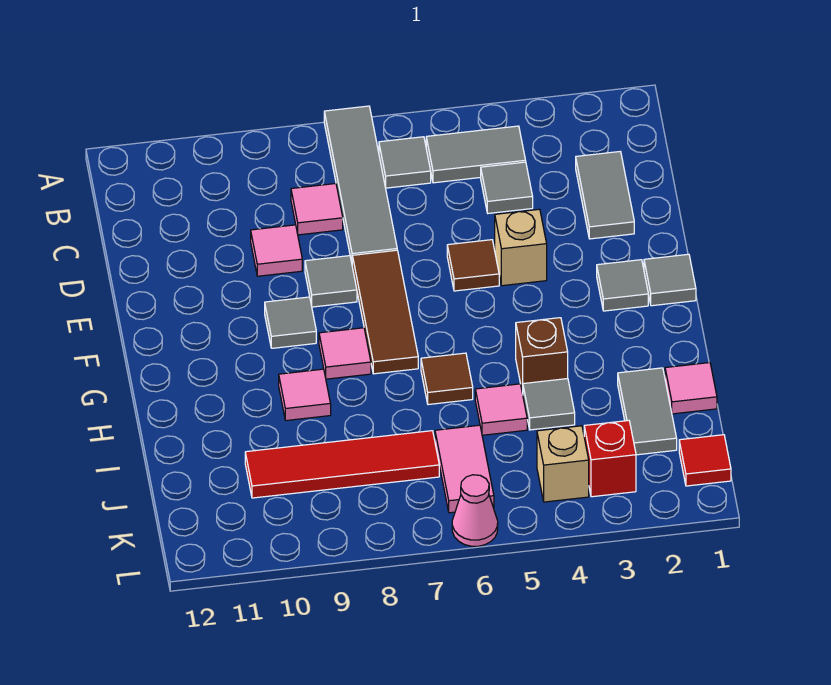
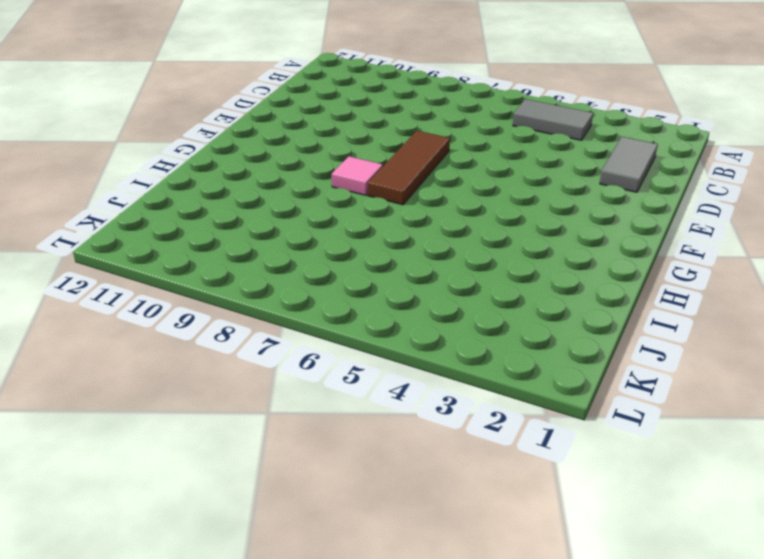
none -> grey 1x4 tile [324,106,397,262]
none -> grey 1x1 tile [379,137,431,188]
none -> grey 1x1 tile [481,162,533,213]

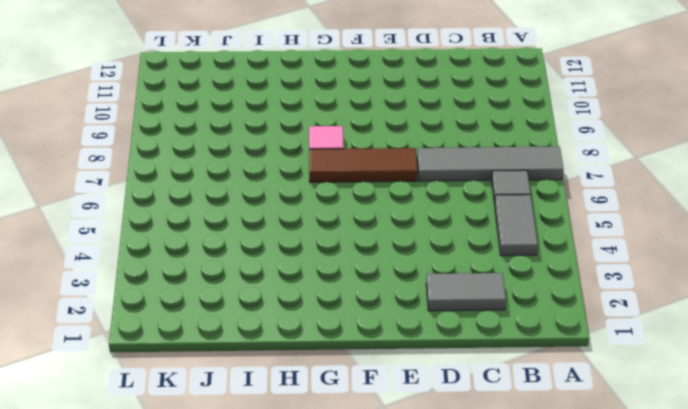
none -> grey 1x1 tile [481,162,533,213]
none -> pink 1x1 tile [291,184,343,235]
none -> pink 1x1 tile [251,225,302,276]

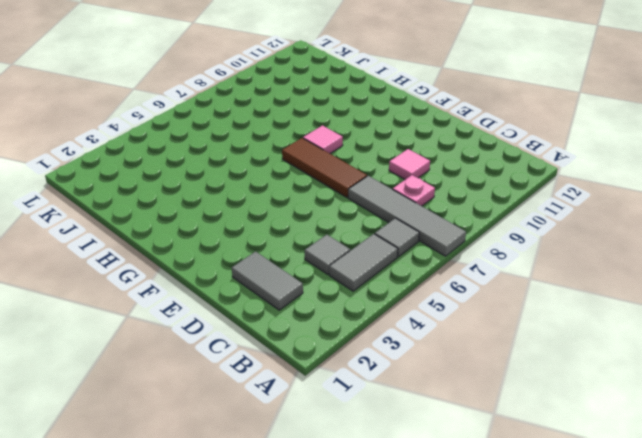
pink 1x1 plate [393,175,435,206] -> pink 1x1 tile [291,184,343,235]
none -> tan 1x1 brick [495,209,547,286]
none -> brown 1x1 tile [447,240,499,291]
none -> grey 1x1 tile [305,256,357,307]

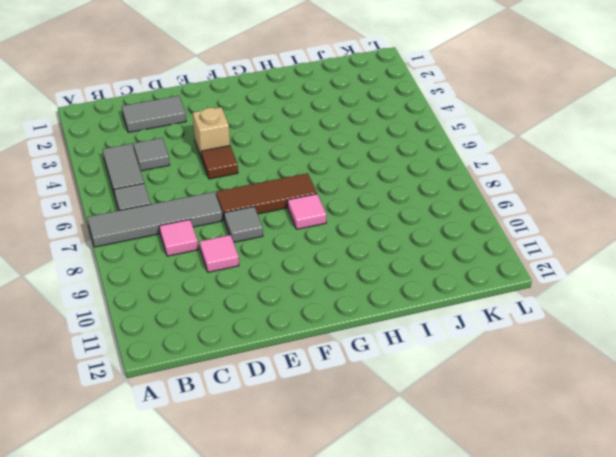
none -> grey 1x1 tile [644,254,696,306]
none -> grey 1x1 tile [597,260,648,311]
none -> grey 1x1 tile [265,297,316,348]

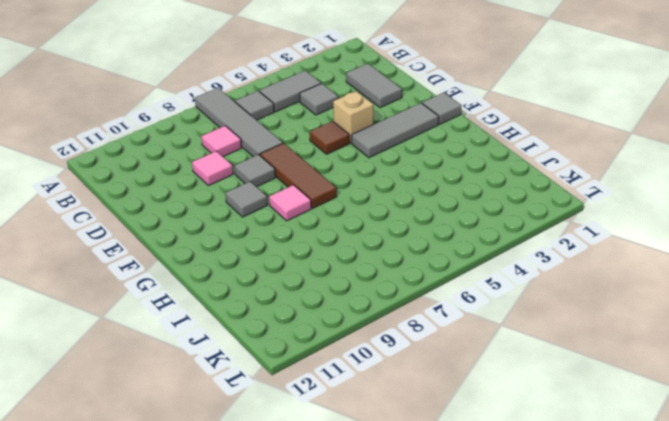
grey 1x3 tile [352,103,439,158] -> grey 1x1 tile [597,260,648,311]
none -> brown 1x1 brick [516,318,568,393]
none -> brown 1x1 tile [421,353,473,405]
none -> pink 1x1 tile [279,369,331,421]

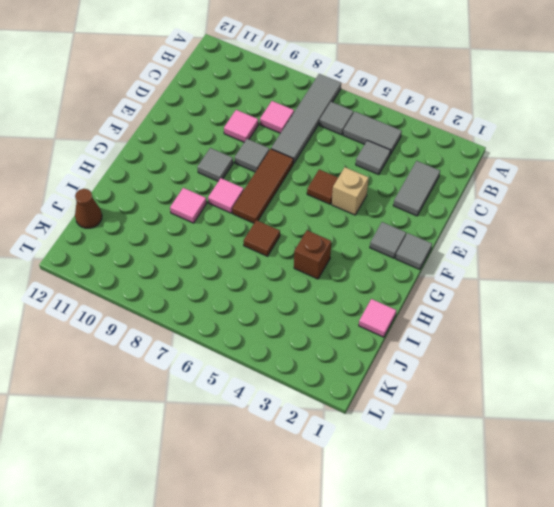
brown 1x1 cone [75,189,102,228] -> none
none -> grey 1x2 tile [618,368,677,455]
none -> grey 1x1 tile [523,379,575,430]
none -> pink 1x1 tile [475,384,527,435]

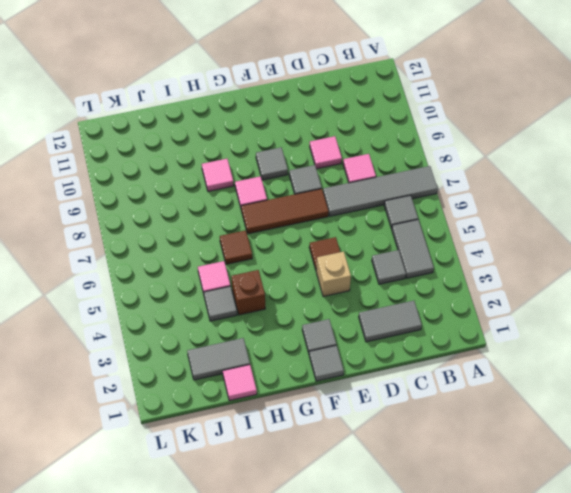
none -> pink 1x2 tile [435,425,494,513]
none -> red 1x4 tile [245,431,439,498]
none -> red 1x1 tile [679,435,731,486]

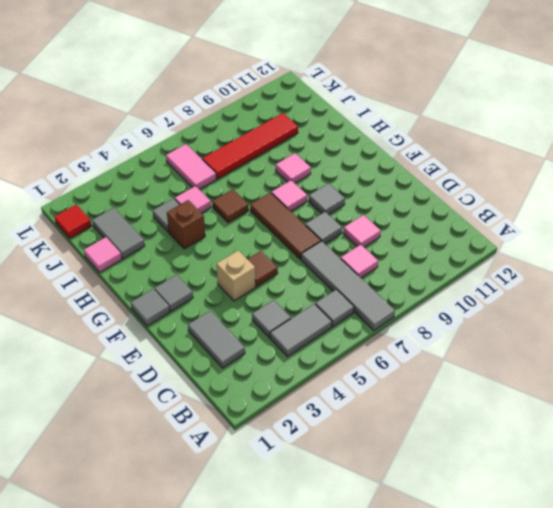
none -> red 1x1 brick [584,421,636,497]
none -> tan 1x1 brick [537,426,589,502]
none -> pink 1x1 cone [452,475,498,546]

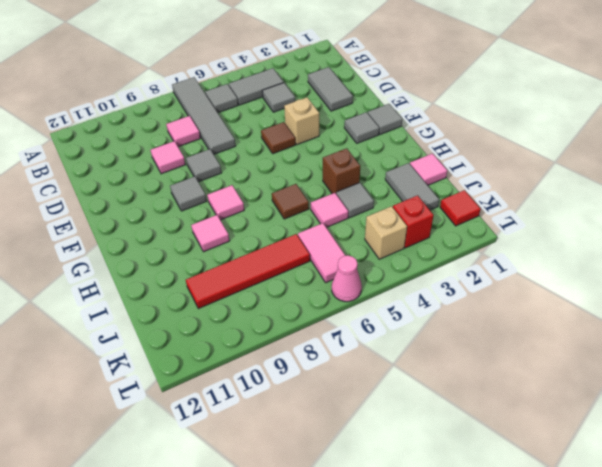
none -> brown 1x3 tile [352,250,418,374]

